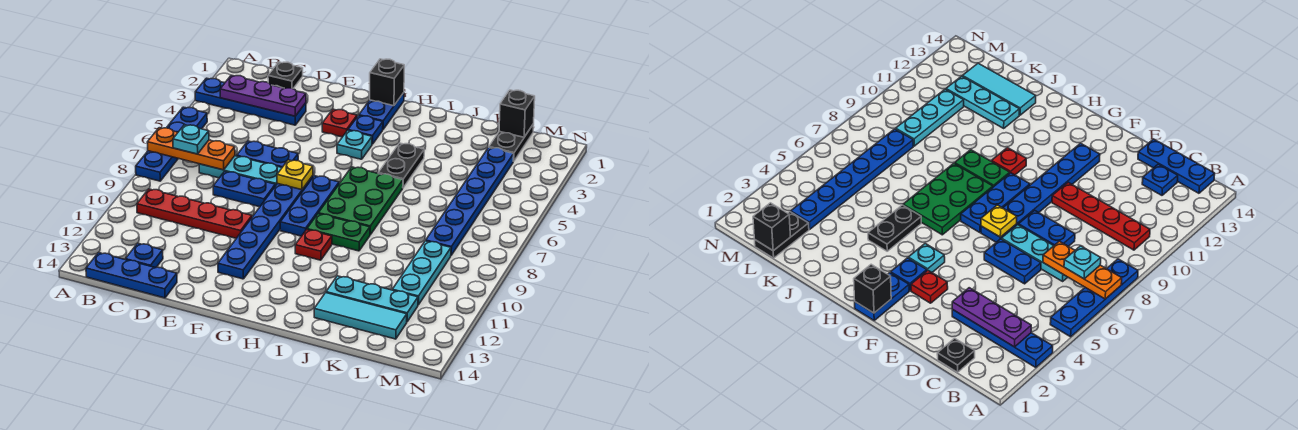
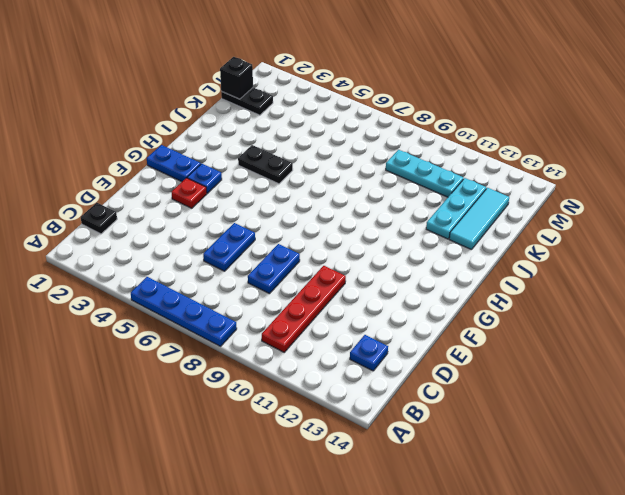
none -> blue 1x4 plate [195,78,306,125]
none -> blue 1x3 plate [86,253,177,298]
none -> cyan 1x3 plate [199,156,282,186]
none -> blue 1x6 plate [218,176,313,279]

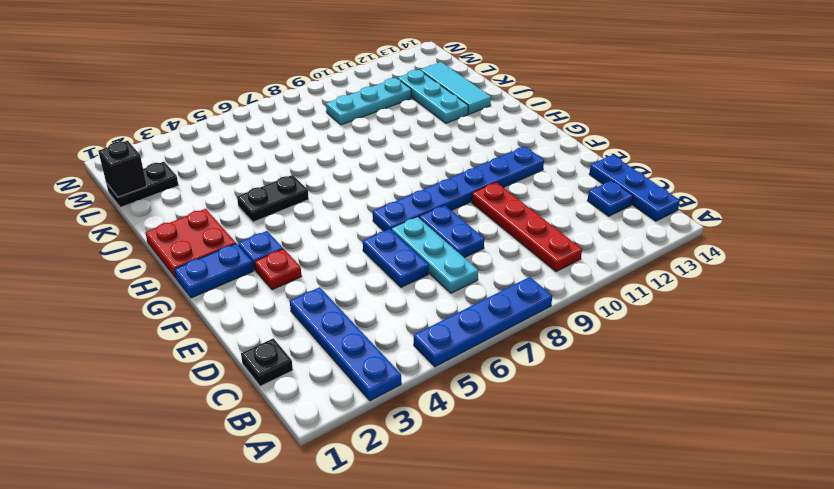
red 2x2 plate [145,209,236,278] -> none
none -> cyan 1x1 plate [337,130,372,159]
none -> blue 1x3 plate [280,176,339,236]
none -> green 2x3 plate [318,167,403,235]
none -> green 1x2 plate [307,214,370,251]

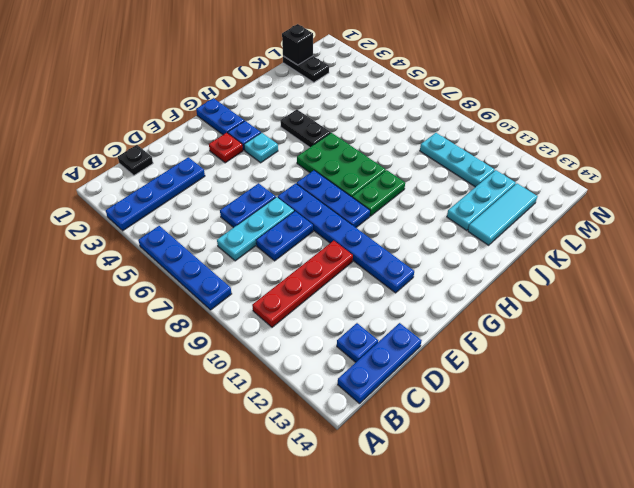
none -> red 1x1 plate [295,230,332,260]
none -> blue 1x6 plate [426,147,514,255]
none -> orange 1x3 plate [147,128,235,170]
none -> purple 1x3 plate [220,75,306,116]

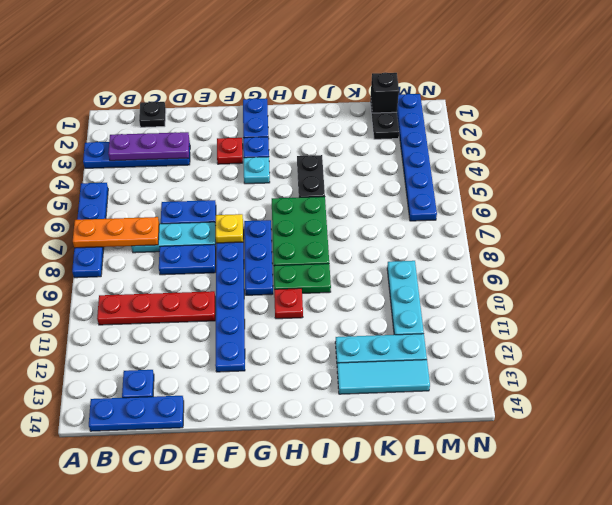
blue 1x6 plate [397,94,437,221] -> blue 1x6 plate moved to [426,147,514,255]
none -> black 1x1 brick [370,59,404,106]
none -> cyan 1x1 plate [173,125,209,154]

